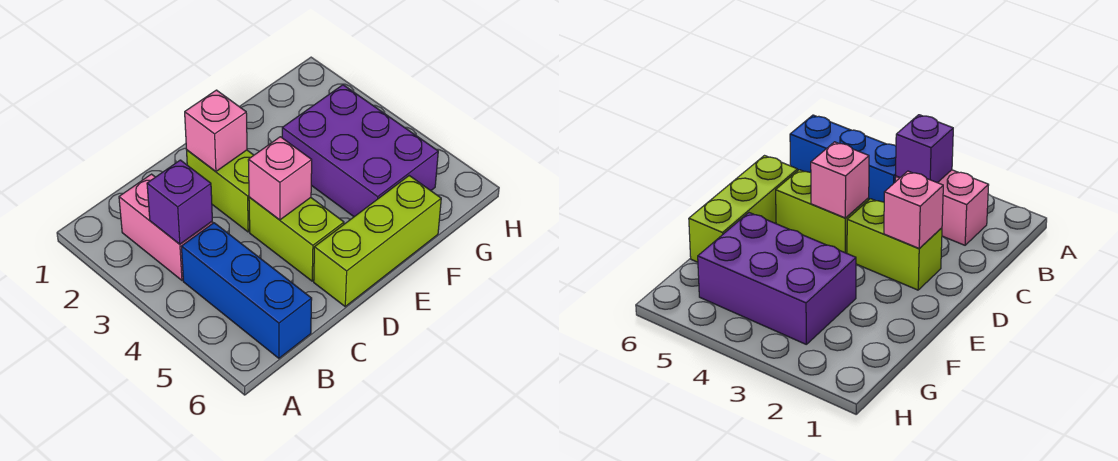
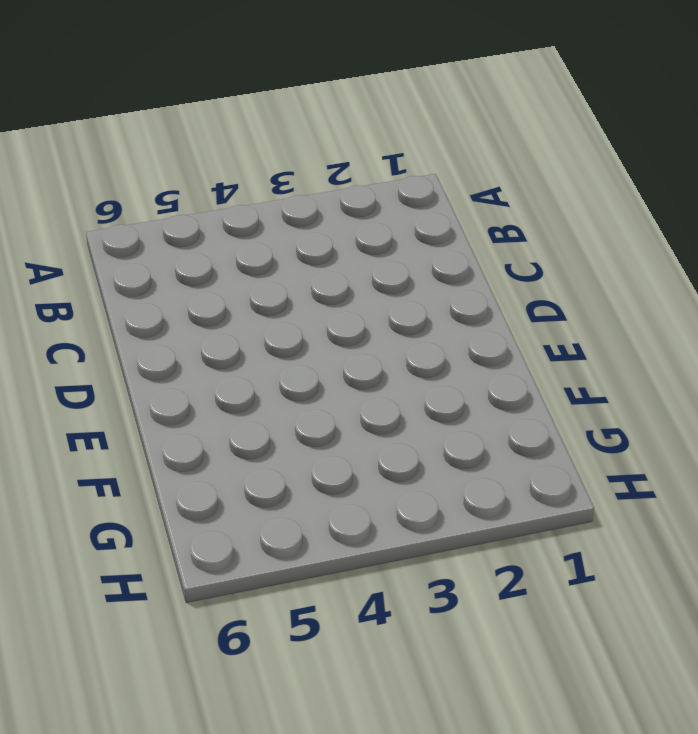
none -> pink 1x2 brick [119,174,213,280]
none -> blue 1x3 brick [181,223,312,358]

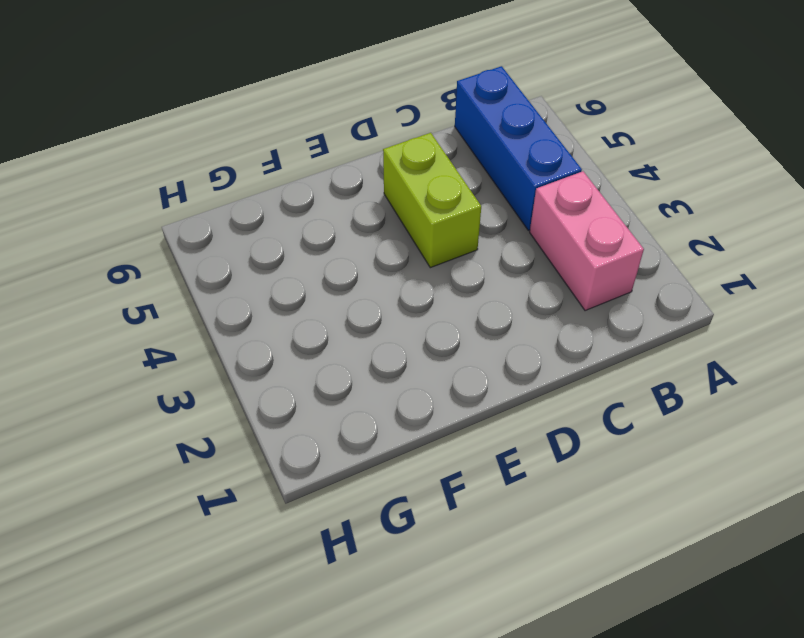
none -> lime 1x2 brick [187,150,254,232]
none -> lime 1x3 brick [314,176,441,306]

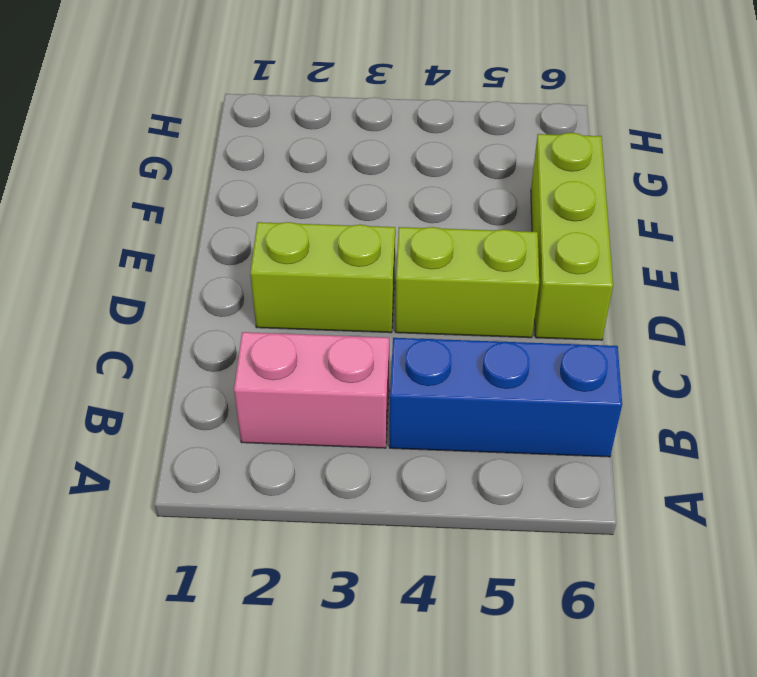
none -> purple 2x3 brick [282,85,438,217]
none -> purple 1x1 brick [147,160,212,244]

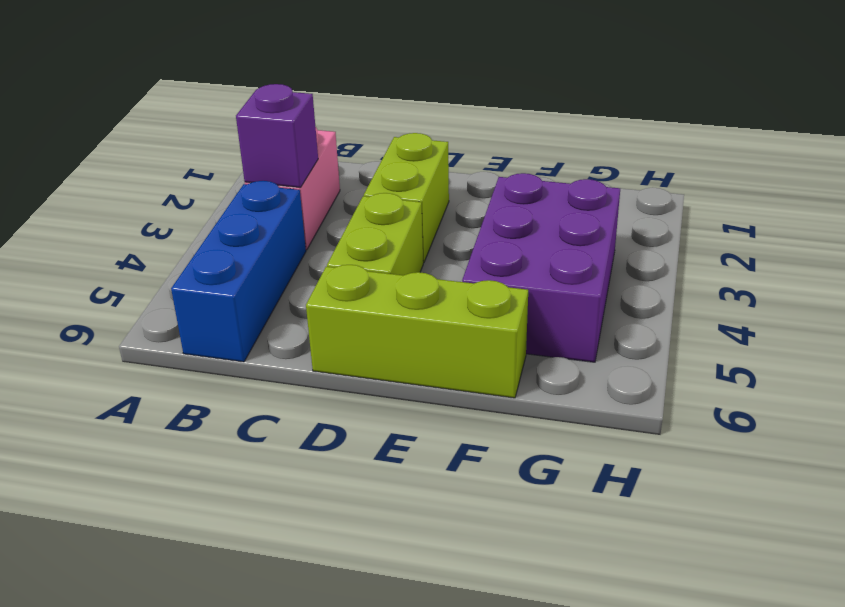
none -> pink 1x1 brick [185,90,247,172]
none -> pink 1x1 brick [248,137,312,220]

